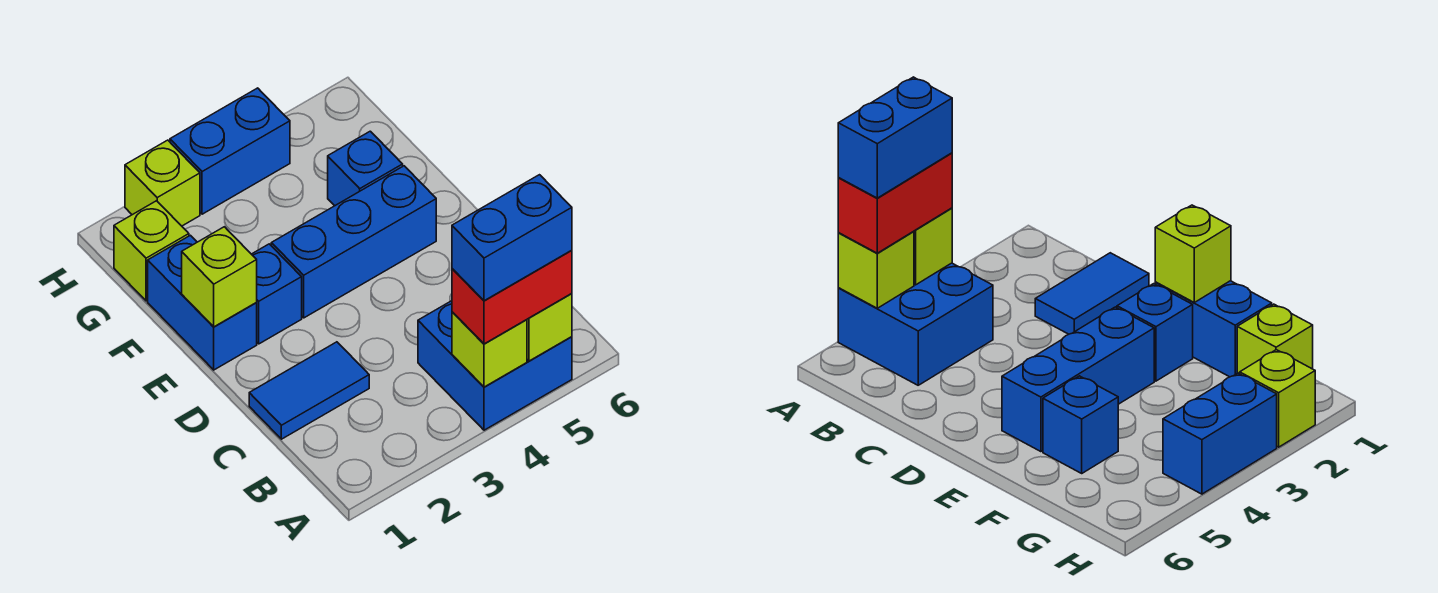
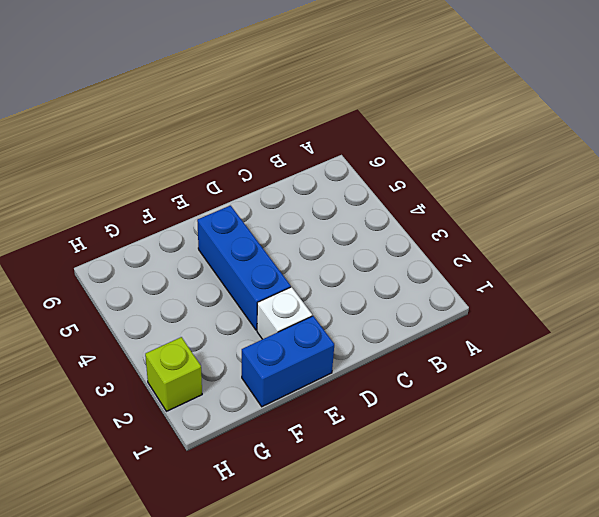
white 1x1 brick [257,287,312,339] -> blue 1x1 brick [252,244,302,344]
none -> blue 2x2 brick [418,301,572,430]
none -> blue 1x2 tile [249,342,369,439]
none -> blue 1x1 brick [328,131,403,206]

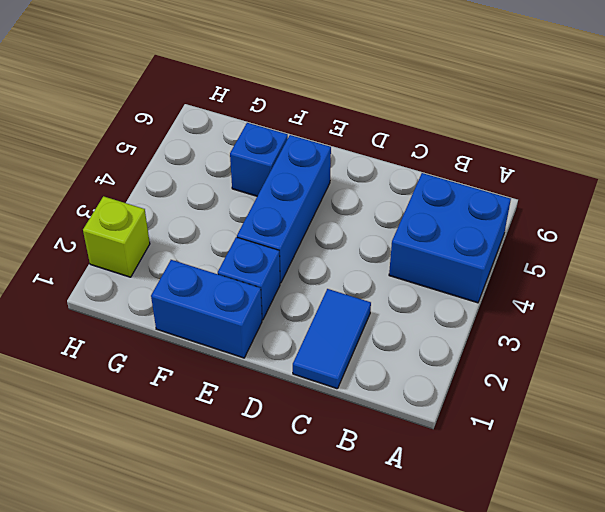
none -> lime 1x1 brick [114,201,189,301]
none -> blue 1x2 brick [170,88,290,214]
none -> lime 1x1 brick [452,312,527,387]

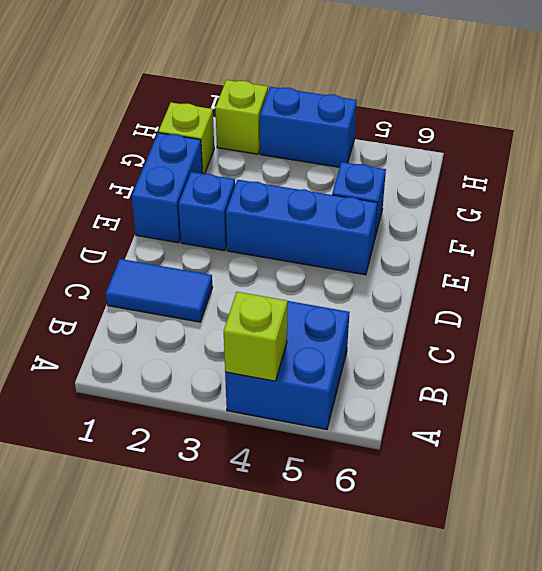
none -> lime 1x1 brick [527,294,572,361]
none -> lime 1x1 brick [182,227,257,327]
none -> red 1x2 brick [452,251,572,344]

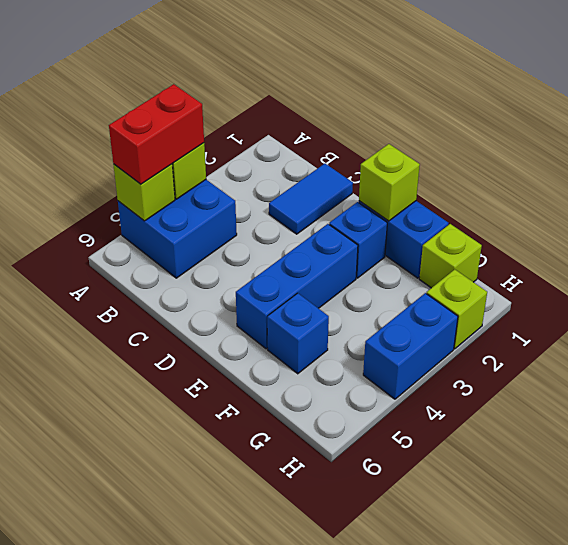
none -> blue 1x2 brick [452,175,572,301]

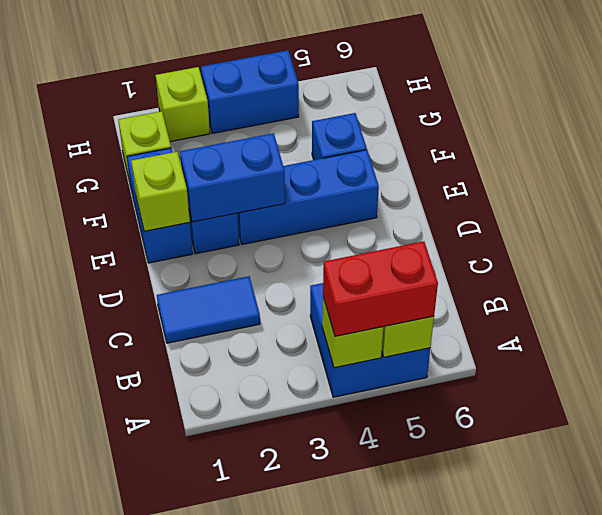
blue 1x2 brick [180,133,285,222] -> blue 1x2 brick moved to [452,175,572,301]

